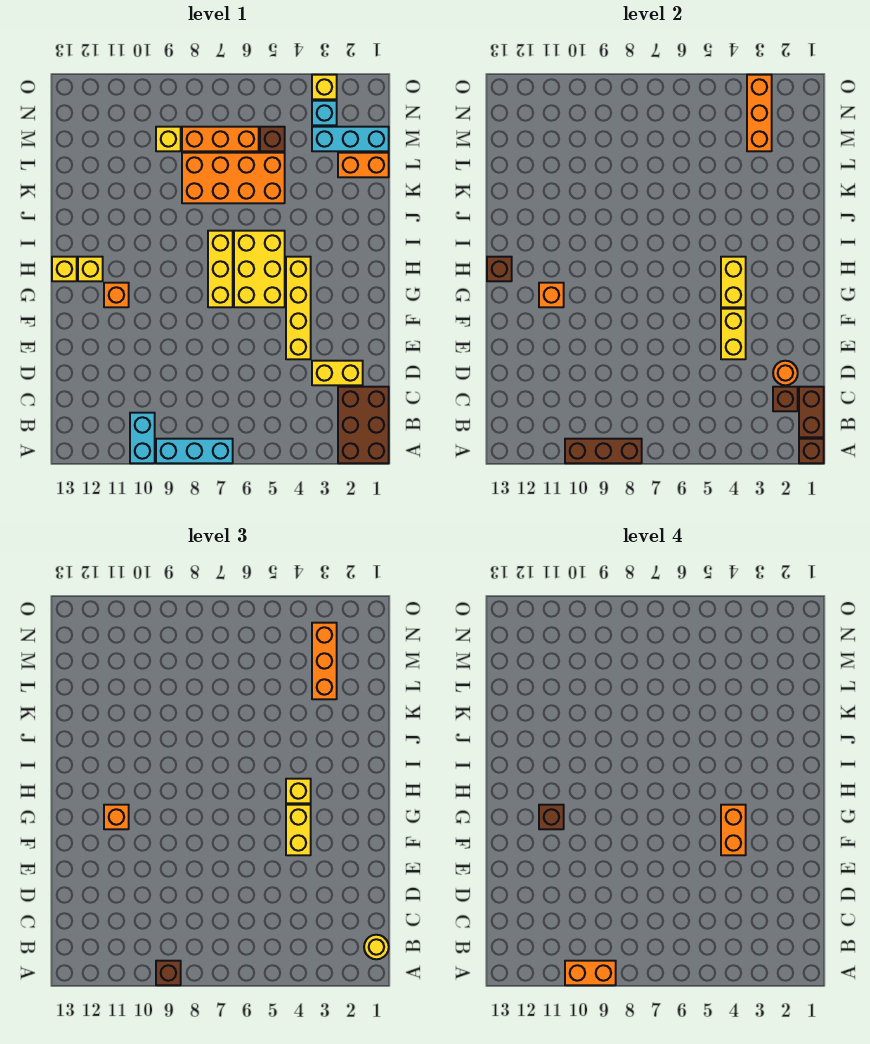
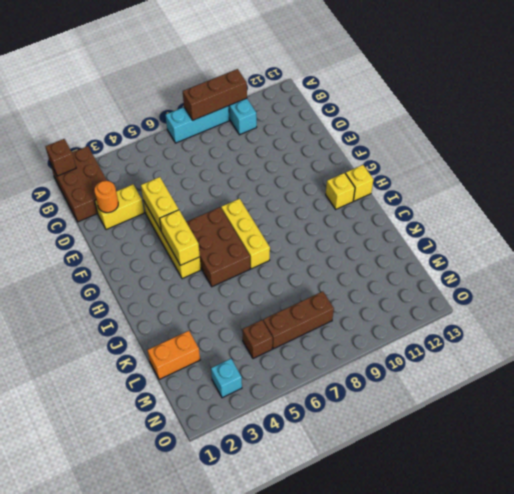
brown 2x3 brick [186,207,250,287] -> yellow 2x3 brick [234,231,285,307]
brown 1x3 brick [263,291,334,349] -> orange 1x3 brick [182,127,259,151]
none -> orange 1x1 brick [104,283,129,307]
none -> orange 2x4 brick [182,153,285,203]
none -> cyan 1x3 brick [312,127,389,151]
none -> yellow 1x1 brick [156,127,181,151]

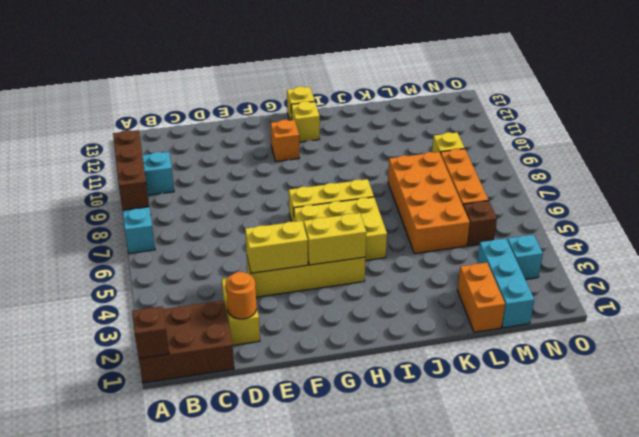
none -> yellow 1x1 brick [312,75,337,99]
none -> brown 1x2 brick [799,387,824,437]
none -> brown 1x1 brick [773,387,798,411]
none -> orange 1x1 brick [539,283,564,307]

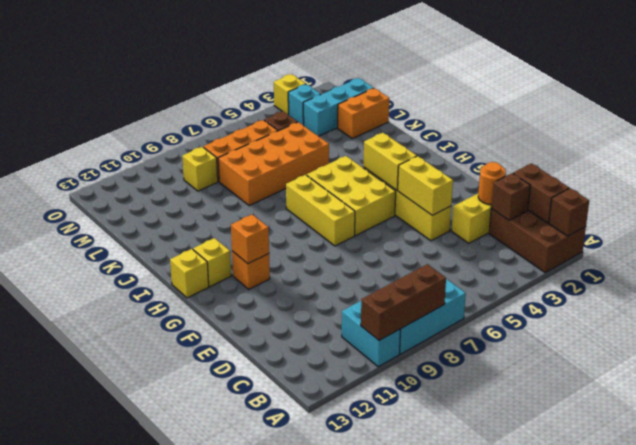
none -> brown 1x1 brick [487,257,512,281]
none -> orange 1x3 brick [747,75,772,151]
none -> brown 1x1 brick [156,961,181,985]
none -> yellow 1x1 round brick [364,935,389,959]

